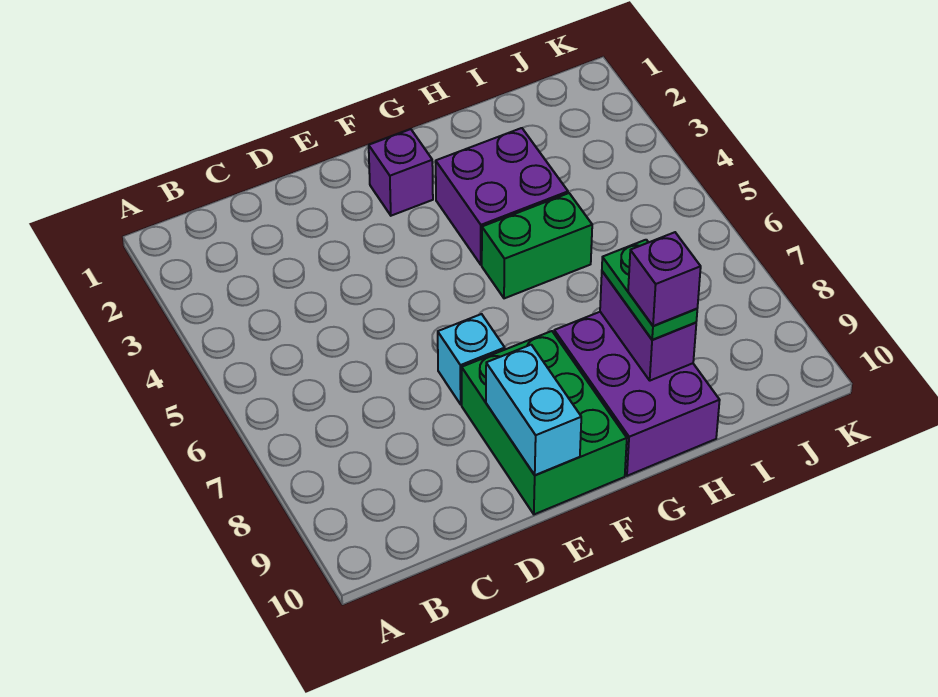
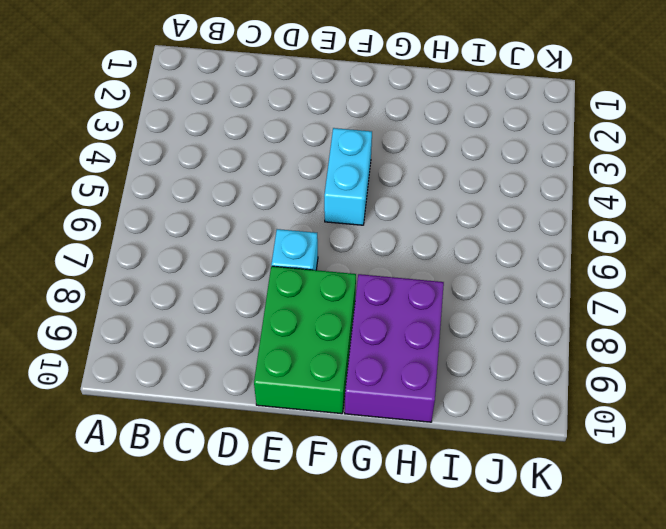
cyan 1x2 brick [324,128,372,225] -> cyan 1x2 brick moved to [486,345,581,475]
none -> purple 1x1 brick [369,129,433,216]
none -> purple 2x2 brick [436,128,568,265]

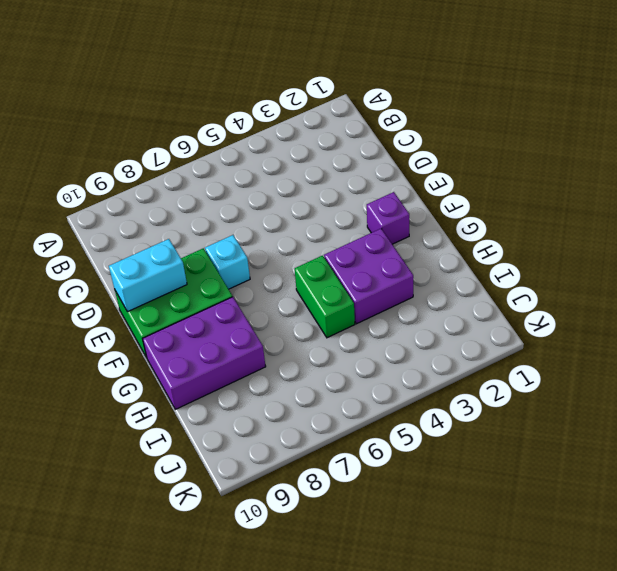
none -> purple 1x2 brick [600,271,696,381]
none -> green 1x2 plate [602,240,697,340]

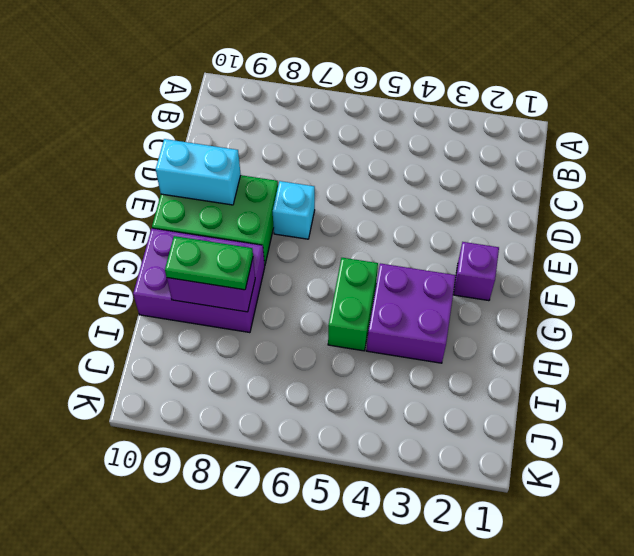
none -> purple 1x1 brick [628,232,701,326]

